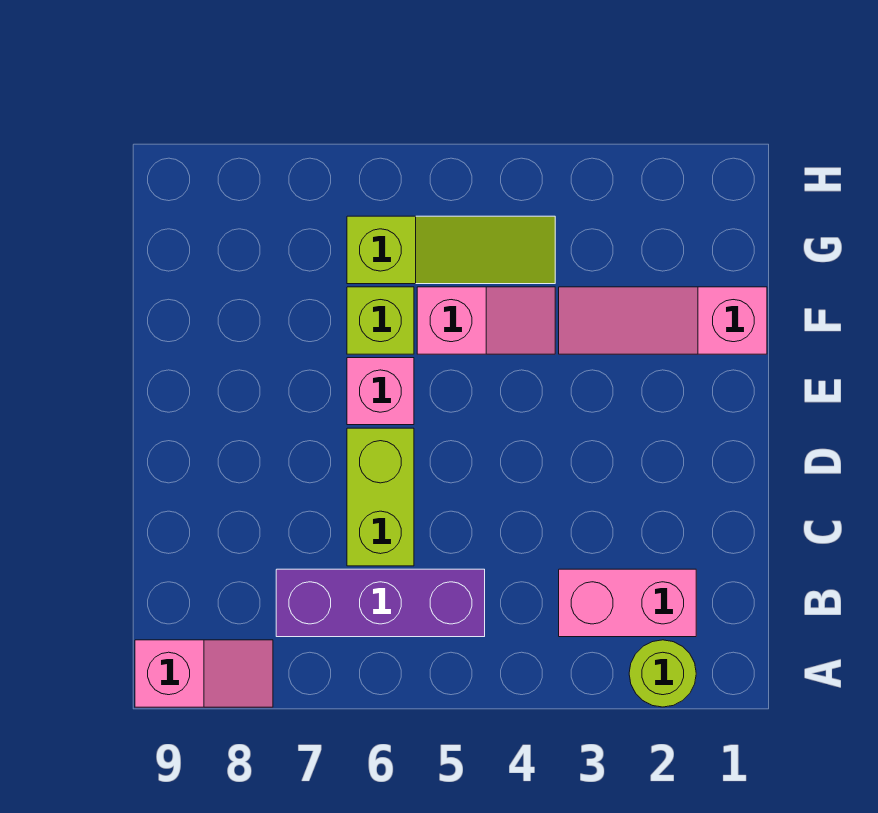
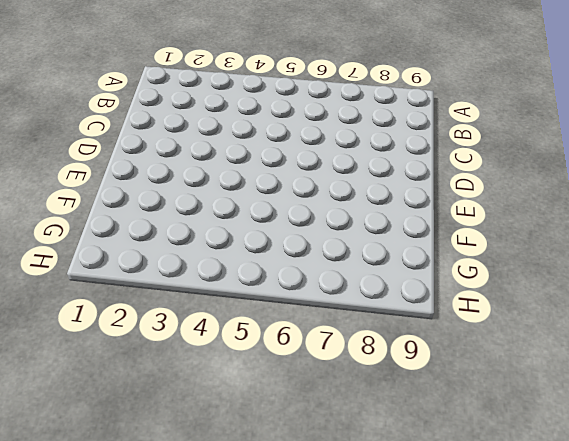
none -> lime 1x1 round brick [629,640,696,707]
none -> pink 1x2 slope [135,640,273,707]

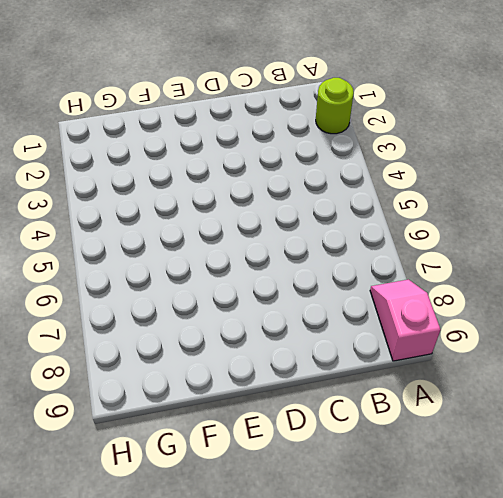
none -> pink 1x2 brick [559,569,696,637]
none -> purple 1x3 brick [276,569,485,637]

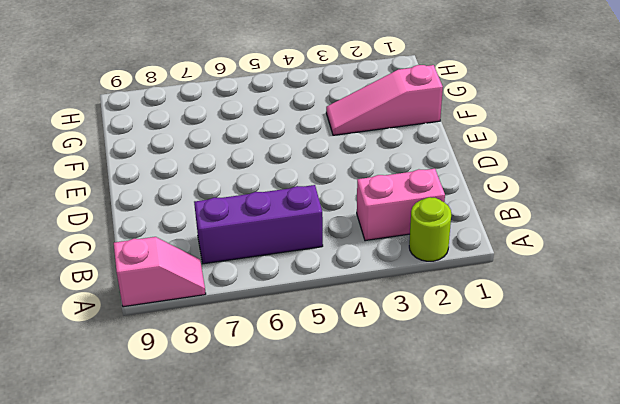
none -> lime 1x2 brick [347,428,414,566]
none -> pink 1x1 brick [347,358,414,425]

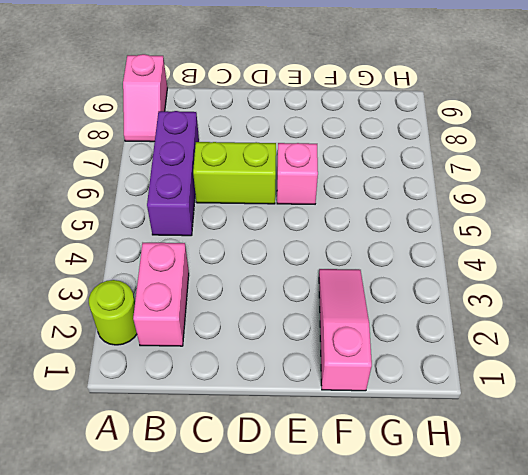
none -> pink 1x2 slope [417,287,555,354]
none -> lime 1x1 brick [347,287,414,354]

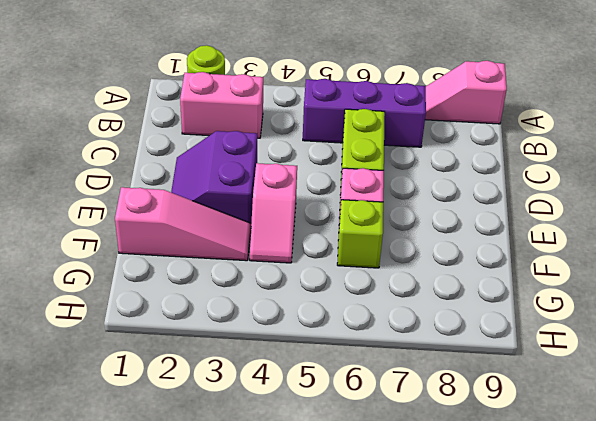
purple 2x2 slope [171,131,257,223] -> none
pink 1x2 slope [250,163,297,263] -> pink 1x2 slope turned to [417,287,555,354]
none -> lime 1x3 slope [347,216,555,284]

